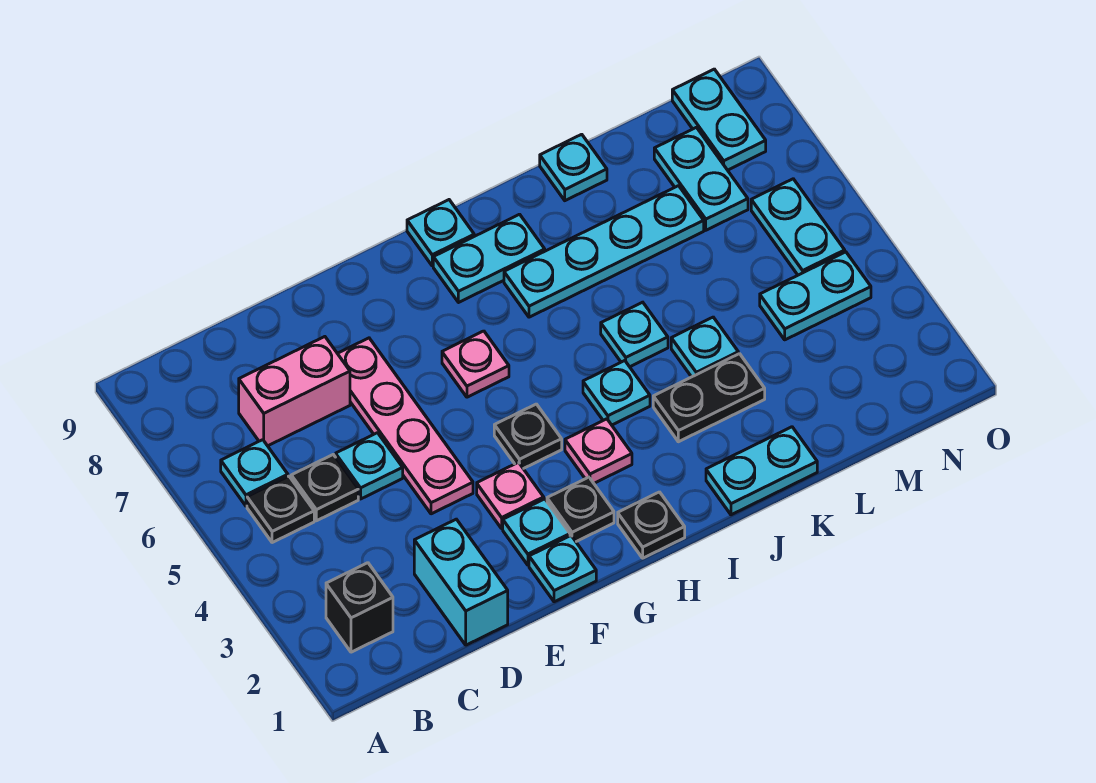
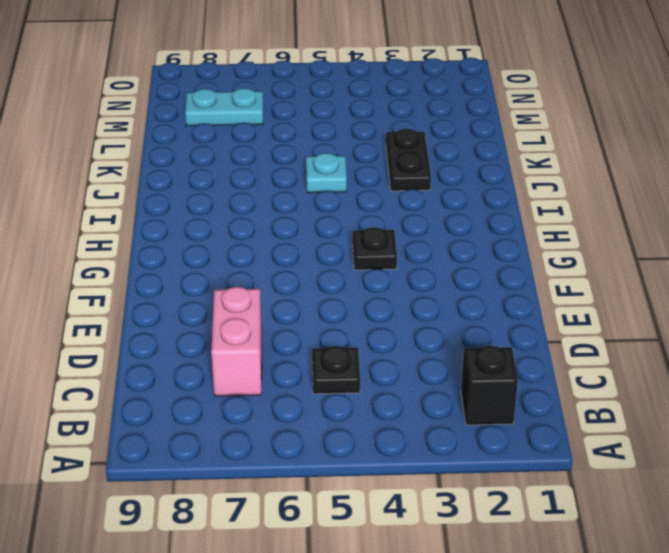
none -> black 1x1 plate [247,476,314,543]
none -> cyan 1x1 plate [221,440,288,506]
none -> cyan 1x2 brick [414,519,508,645]

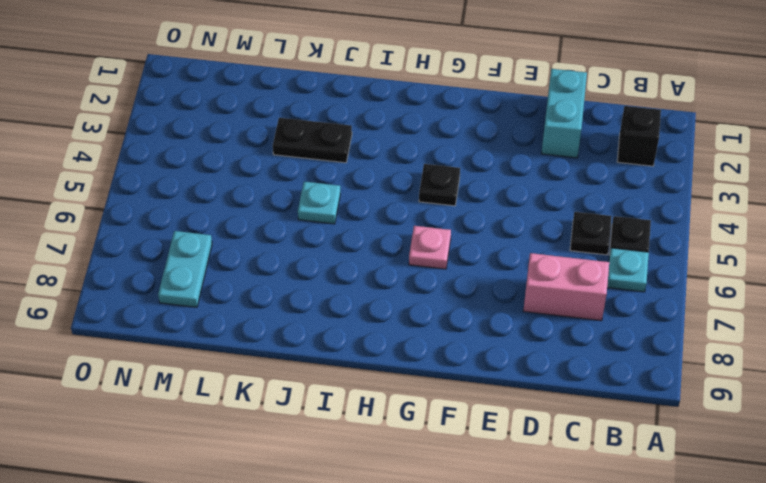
none -> cyan 1x1 plate [336,433,403,499]
none -> pink 1x4 plate [337,338,473,514]
none -> cyan 1x1 plate [529,536,596,602]

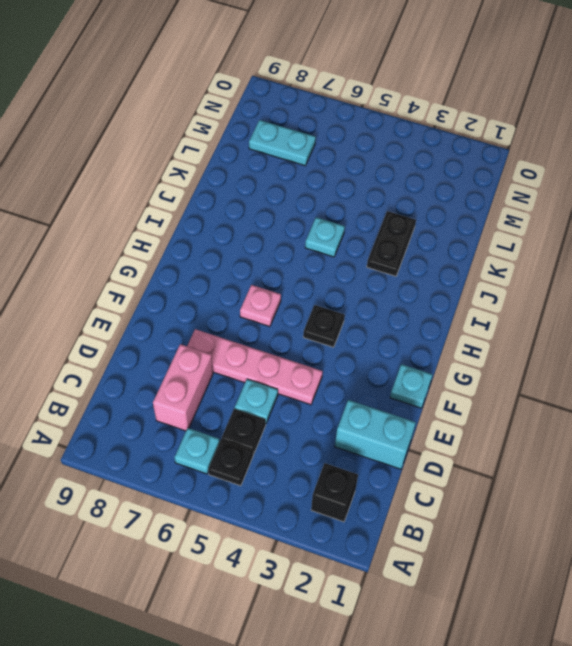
none -> cyan 1x1 plate [503,499,570,565]
none -> pink 1x1 plate [477,462,544,528]
none -> black 1x1 plate [547,477,614,542]

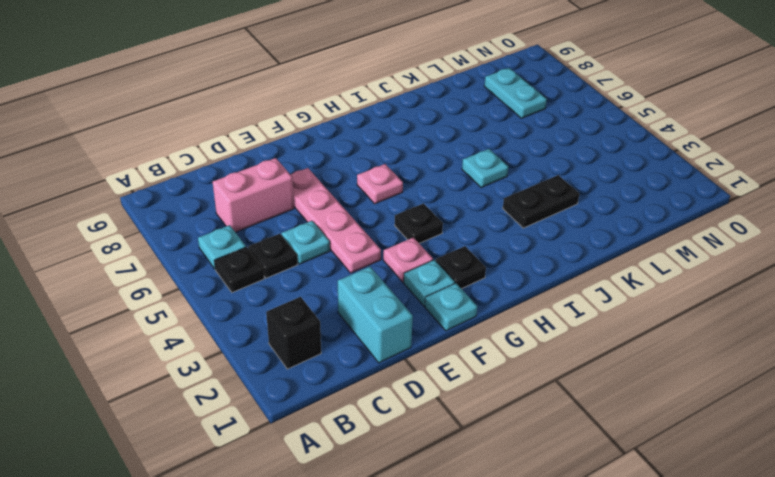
none -> black 1x1 plate [618,492,685,558]
none -> pink 1x1 plate [565,419,632,483]
none -> cyan 1x2 plate [433,214,545,303]

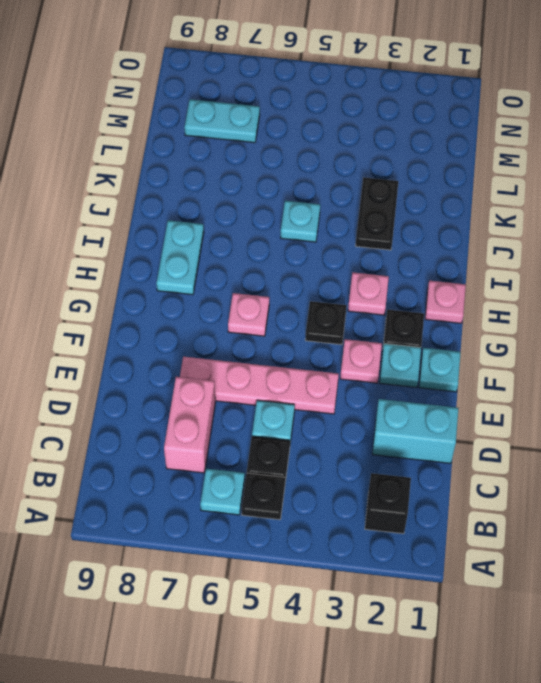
pink 1x1 plate [425,281,466,323] -> black 1x1 plate [618,492,685,558]
none -> cyan 1x1 plate [407,200,474,266]
none -> cyan 1x1 plate [583,361,650,425]
none -> cyan 1x4 plate [504,186,704,317]

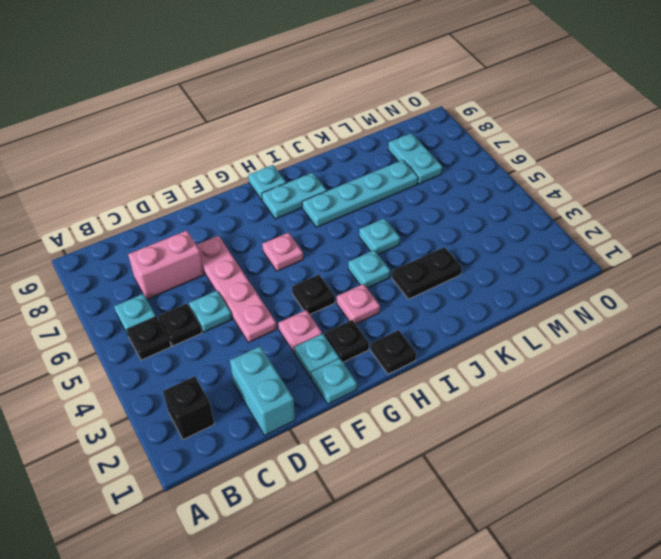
none -> cyan 1x2 plate [706,427,817,515]
none -> cyan 1x1 plate [671,317,738,377]
none -> cyan 1x1 plate [540,134,607,201]

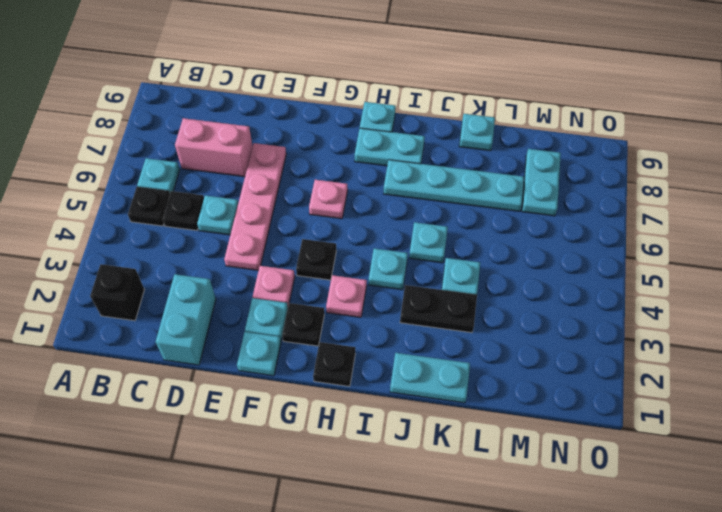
none -> cyan 1x2 plate [760,252,871,340]
none -> cyan 1x2 plate [751,179,845,275]
none -> cyan 1x2 plate [672,69,766,170]

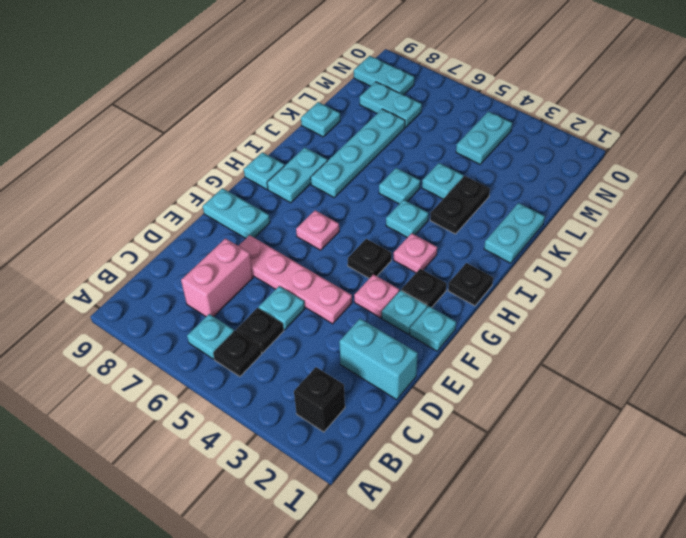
cyan 1x2 plate [203,188,270,238] -> cyan 1x2 plate moved to [751,179,845,275]

